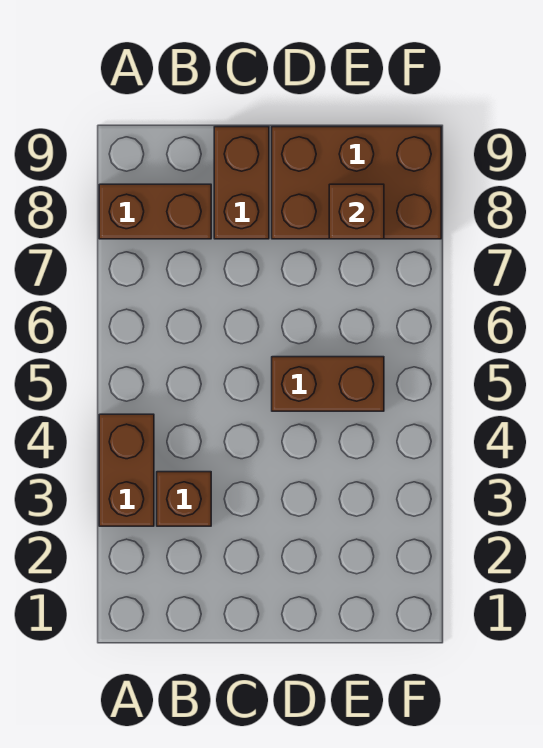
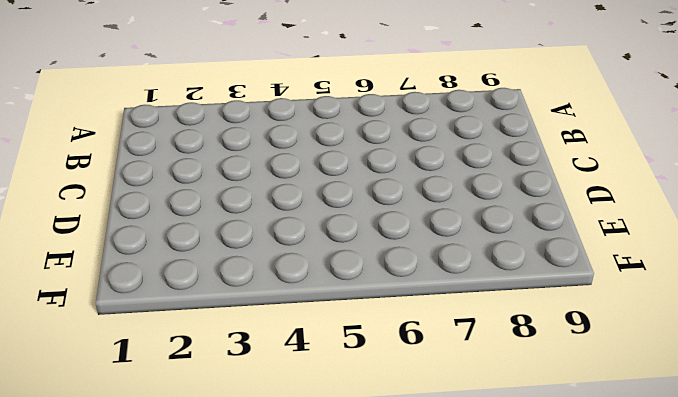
none -> brown 1x2 brick [99,414,154,526]
none -> brown 1x2 brick [99,184,211,239]

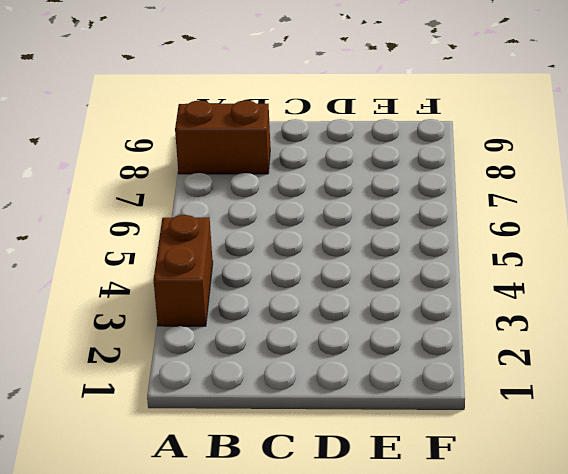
none -> brown 1x1 brick [157,472,211,526]
none -> brown 1x2 brick [214,127,269,239]

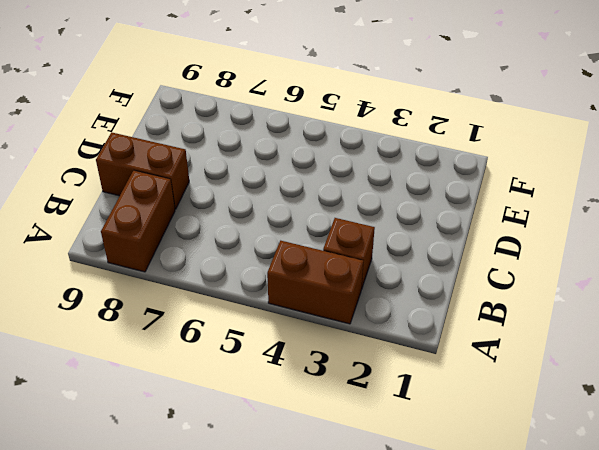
none -> brown 1x2 brick [272,357,384,411]
none -> brown 2x3 brick [272,127,441,239]

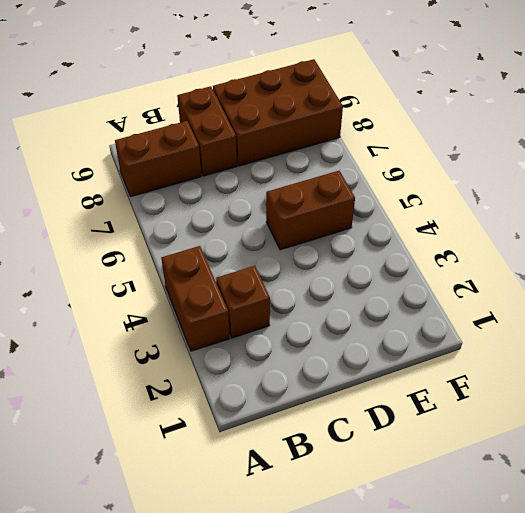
none -> brown 1x1 brick [329,184,384,239]

